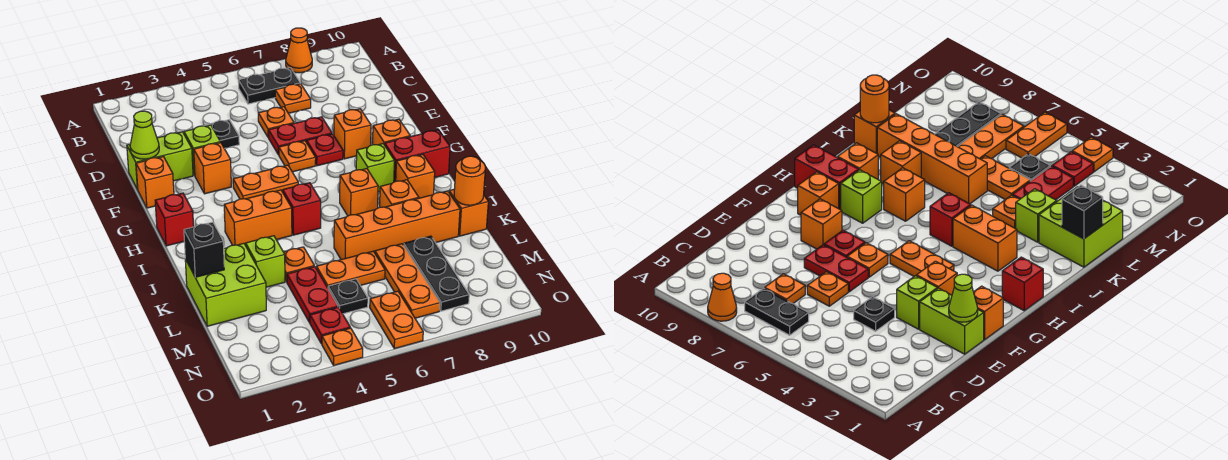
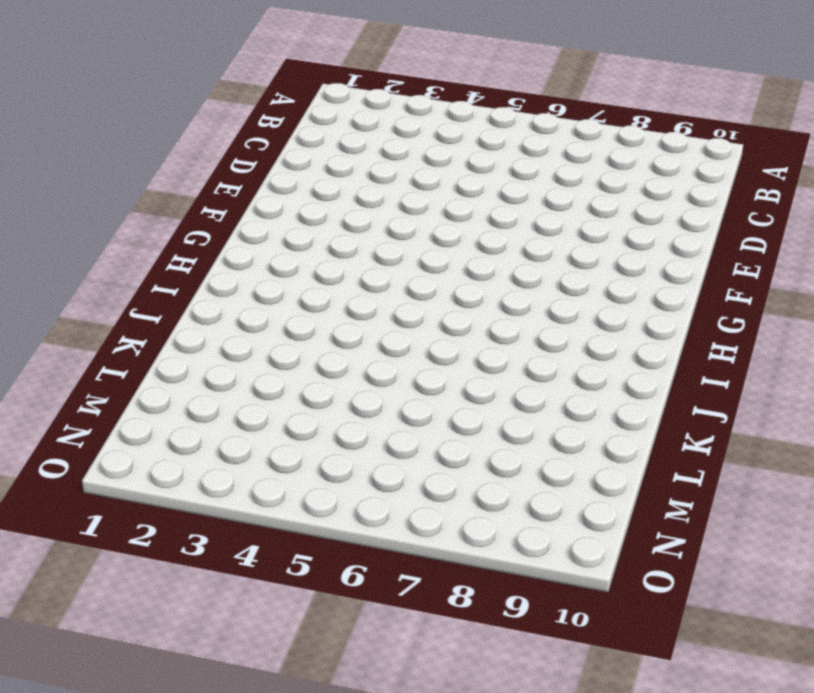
none -> orange 1x1 cone [286,28,312,73]
none -> black 1x2 plate [238,68,300,104]
none -> orange 1x1 plate [275,84,311,113]
none -> black 1x1 plate [205,120,239,148]

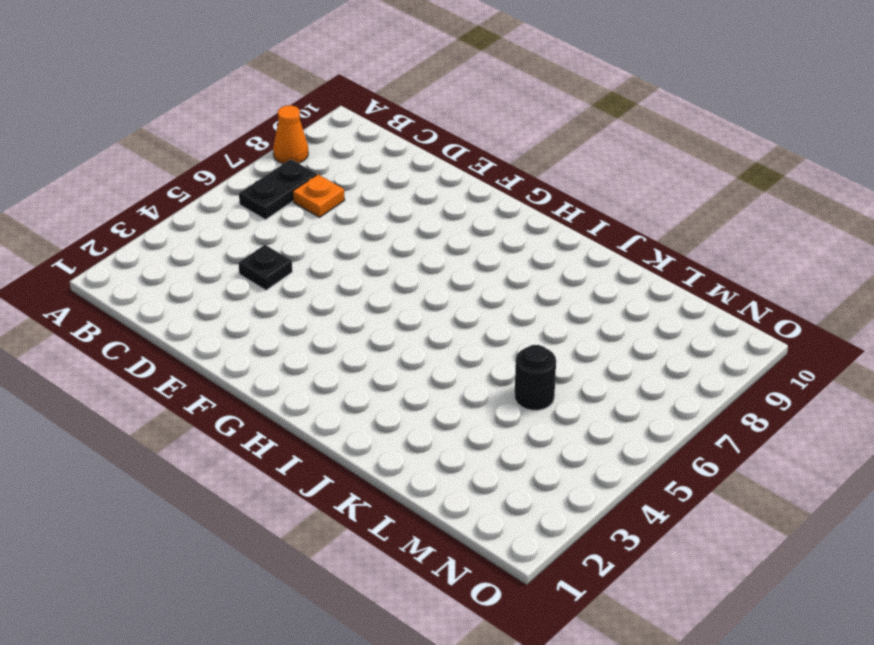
black 1x1 round brick [515,345,556,410] -> orange 1x2 plate [316,251,385,288]
none -> orange 1x1 plate [258,107,294,138]
none -> lime 1x2 brick [127,132,193,190]
none -> lime 1x1 brick [184,125,220,175]
none -> red 1x2 plate [268,117,332,155]

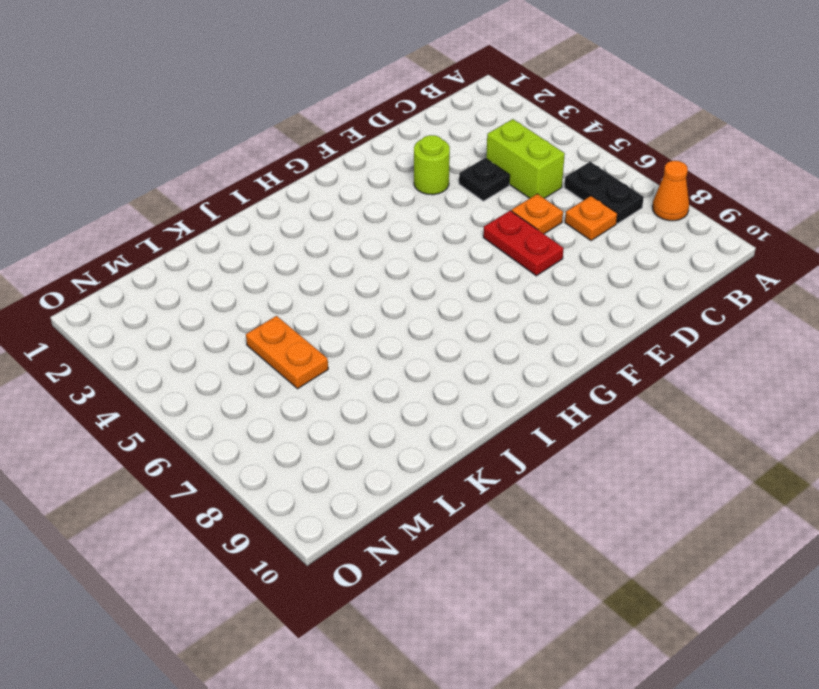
lime 1x2 brick [486,119,565,198] -> lime 1x2 brick moved to [127,132,193,190]
lime 1x1 round brick [414,135,450,195] -> lime 1x1 brick [184,125,220,175]
none -> orange 1x1 brick [136,157,174,208]
none -> orange 1x1 brick [194,143,231,194]
none -> orange 1x1 plate [279,141,316,172]
none -> red 1x1 plate [307,134,343,166]

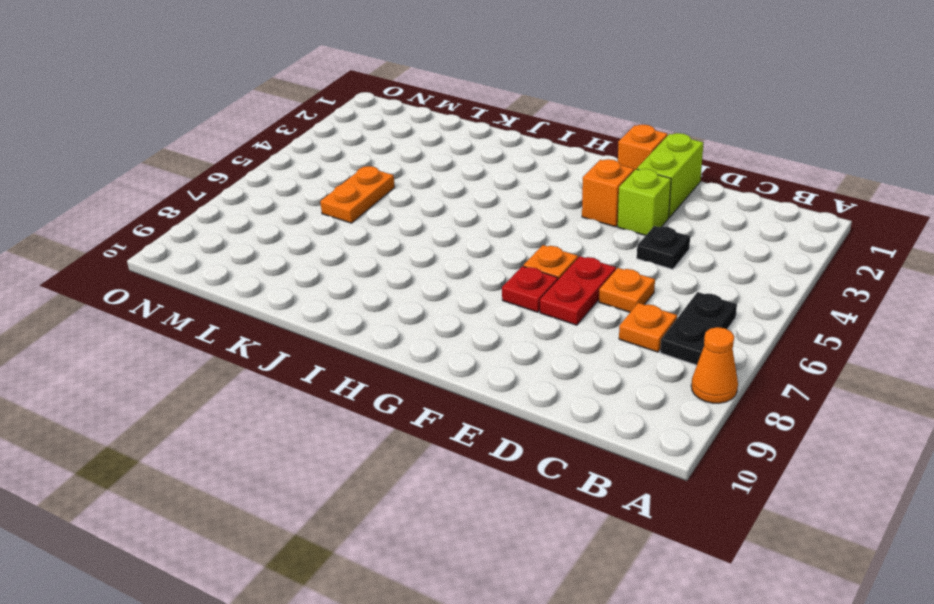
none -> orange 1x1 brick [334,109,371,159]
none -> orange 1x2 plate [233,165,298,199]
none -> orange 1x1 brick [373,119,410,145]
none -> red 1x1 brick [155,193,194,246]

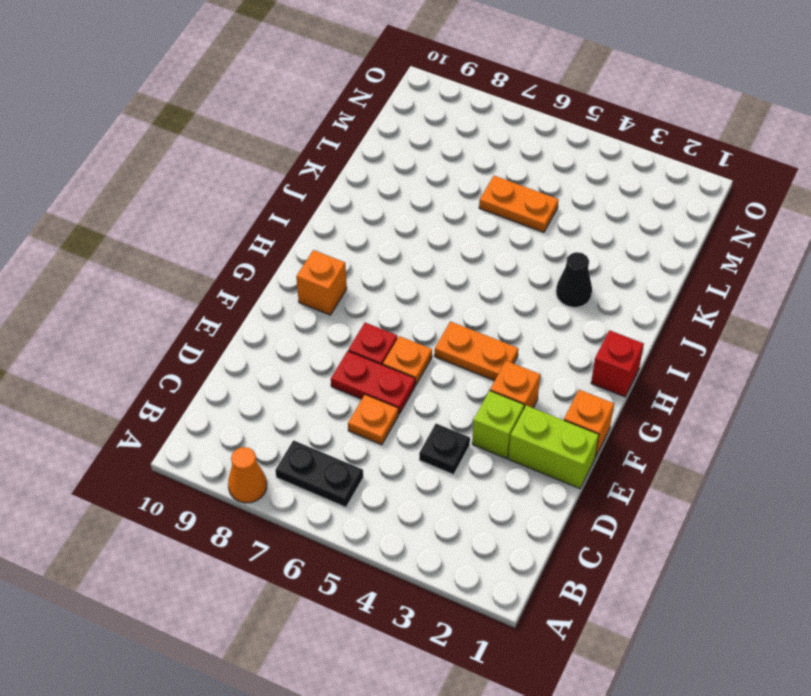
black 1x1 cone [556,252,592,307] -> none
none -> orange 1x1 plate [275,84,311,113]
none -> orange 1x1 brick [334,109,371,159]
none -> lime 1x1 brick [356,144,394,192]
none -> red 1x2 brick [385,130,450,182]

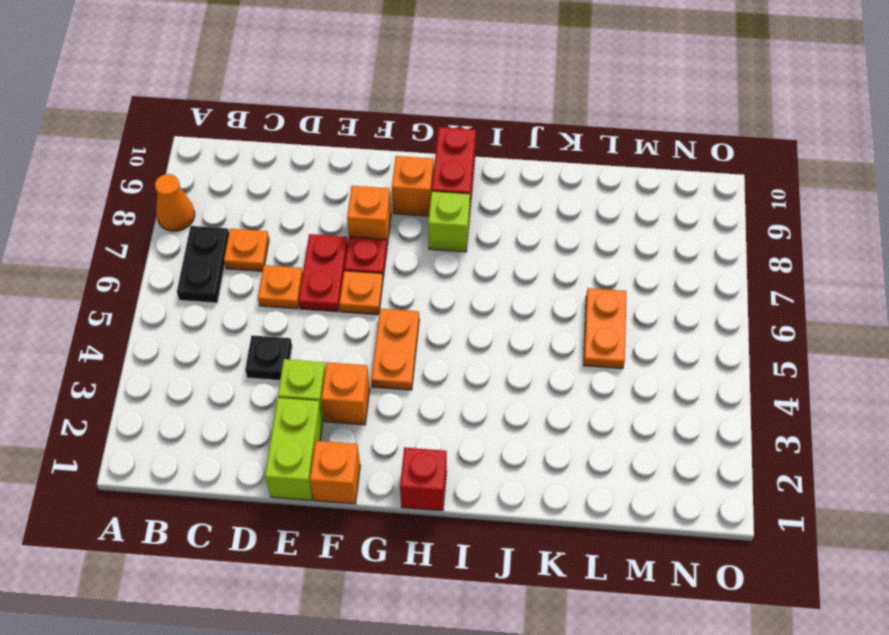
none -> orange 1x2 brick [224,190,292,245]
none -> red 1x1 brick [283,183,321,235]
none -> orange 1x1 brick [340,168,378,216]
none -> orange 1x1 brick [396,154,435,198]

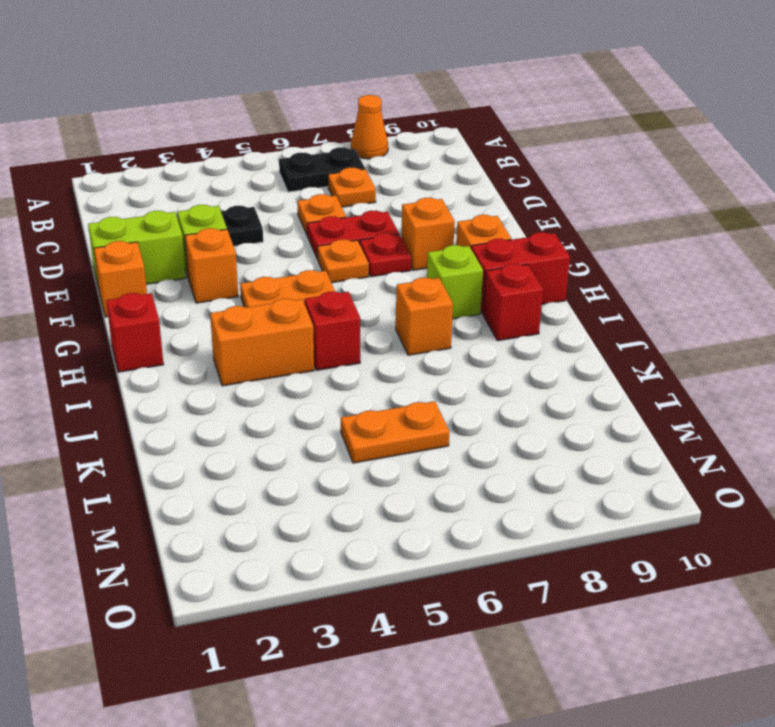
red 1x1 brick [483,264,543,341] -> orange 1x1 brick [396,154,435,198]
none -> orange 1x1 brick [380,180,419,207]
none -> lime 2x2 brick [185,243,266,326]
none -> lime 1x1 brick [246,236,285,287]
none -> orange 1x1 plate [284,247,314,282]

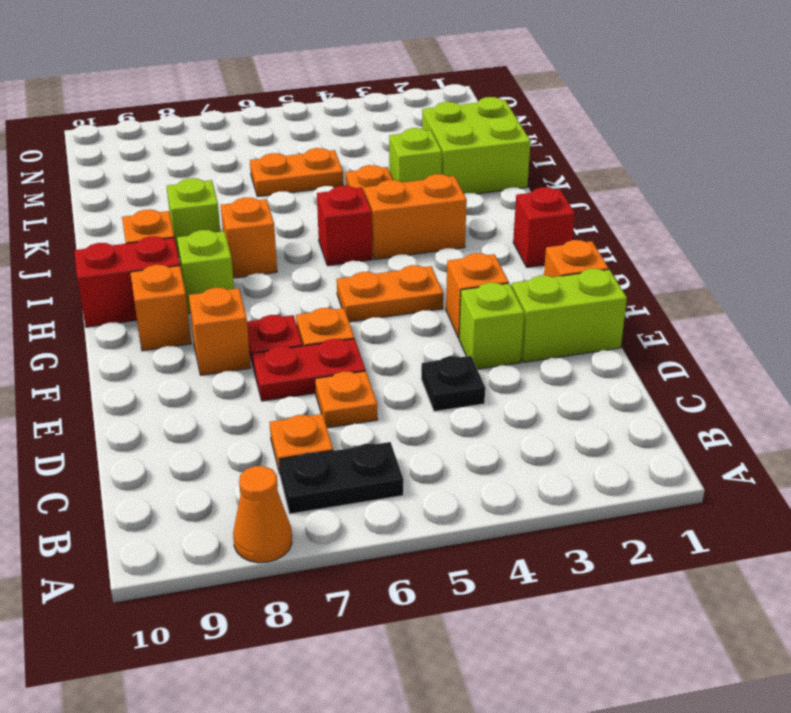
lime 1x1 brick [167,178,220,257] -> orange 1x1 brick [380,180,419,207]
none -> orange 1x4 brick [334,191,460,260]
none -> orange 1x1 brick [449,189,488,236]
none -> red 1x2 plate [287,267,338,323]
none -> orange 1x3 plate [375,244,440,318]

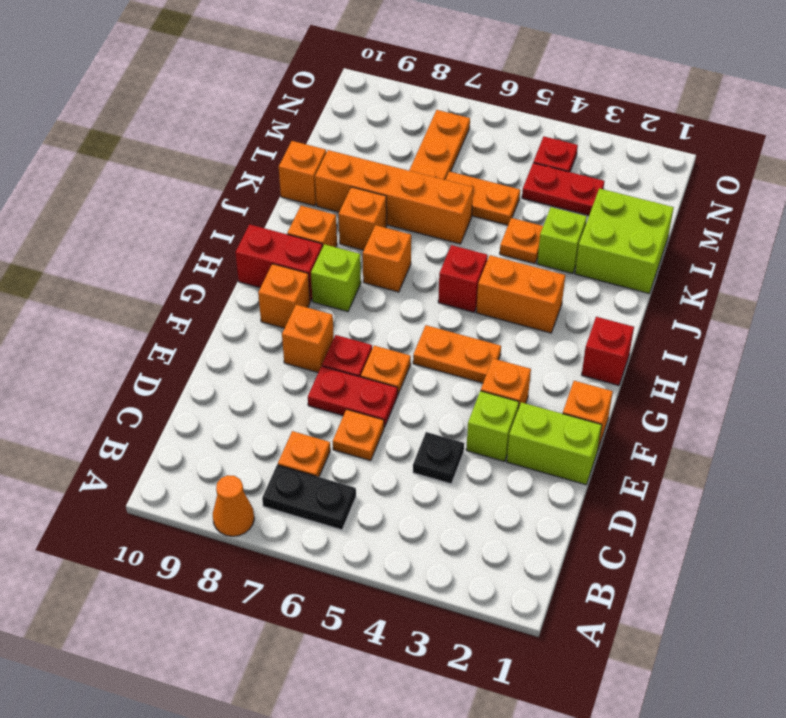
red 1x2 plate [522,163,604,215] -> red 1x2 plate turned to [287,267,338,323]
none -> black 1x3 plate [404,236,469,311]
none -> black 1x1 plate [328,279,368,314]
none -> orange 1x2 plate [370,291,423,349]
none -> orange 1x1 plate [322,328,363,365]

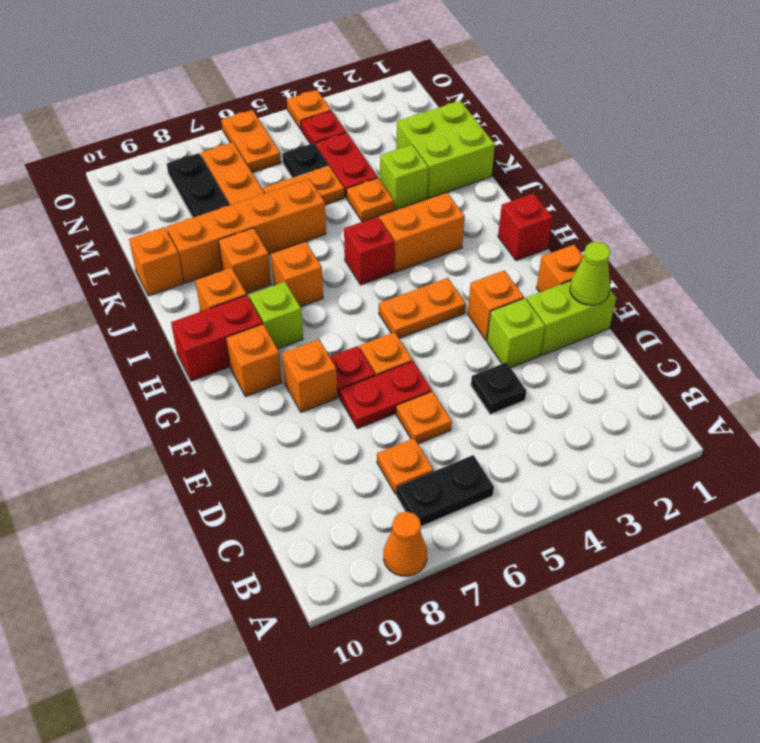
none -> black 1x1 brick [184,222,224,277]
none -> orange 1x1 round brick [454,156,485,205]

